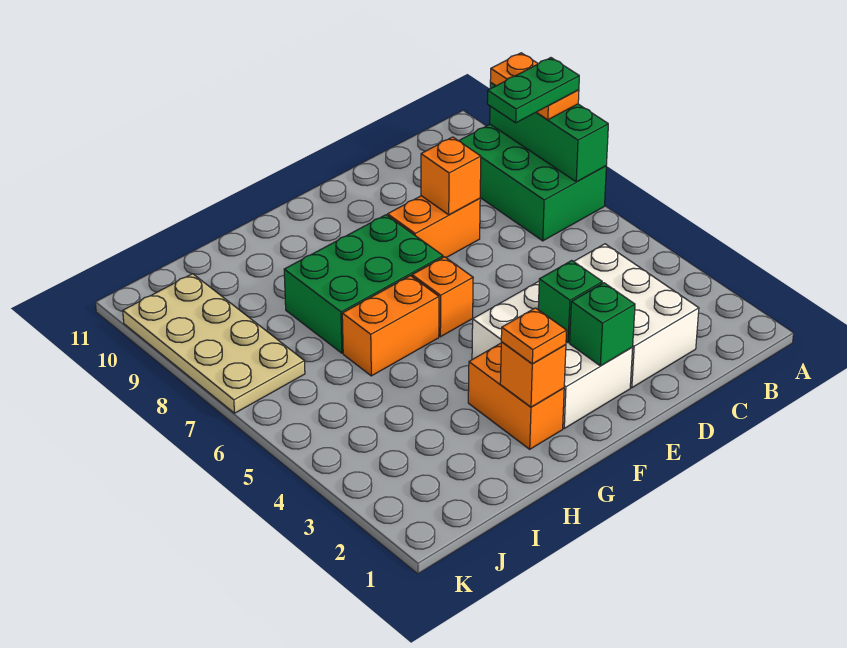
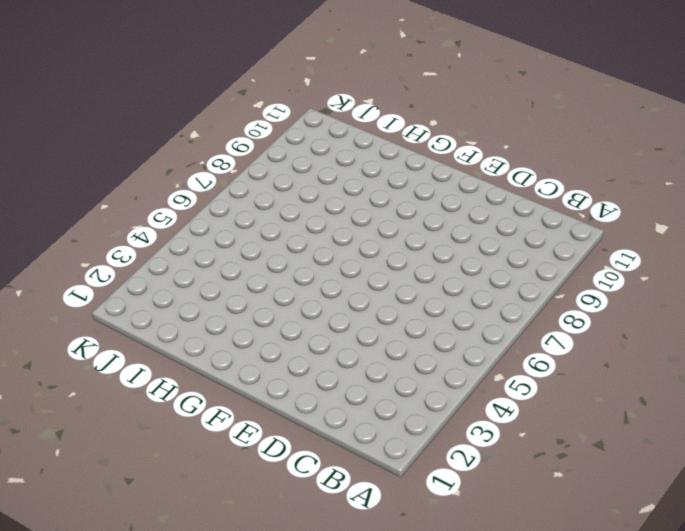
none -> green 2x3 brick [459,124,606,241]
none -> white 2x3 brick [574,244,699,388]
none -> orange 1x2 brick [388,196,480,258]

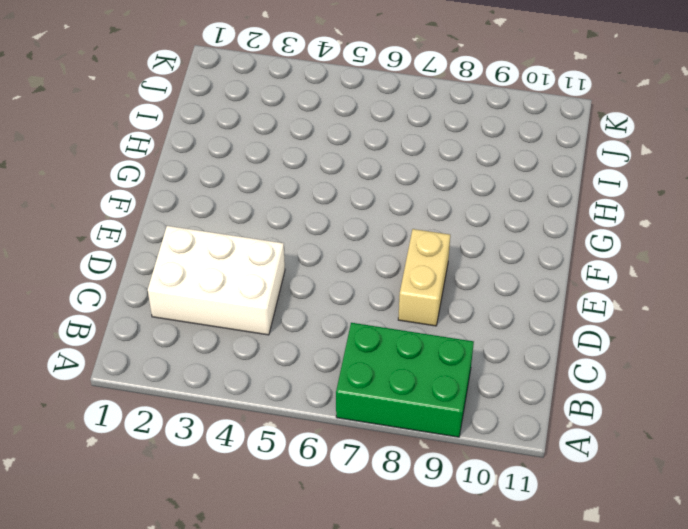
tan 1x2 brick [398,229,450,326] -> orange 1x2 brick [388,196,480,258]
none -> white 2x3 brick [472,281,633,428]
none -> orange 1x1 brick [412,257,473,337]
none -> green 2x3 brick [284,215,443,353]

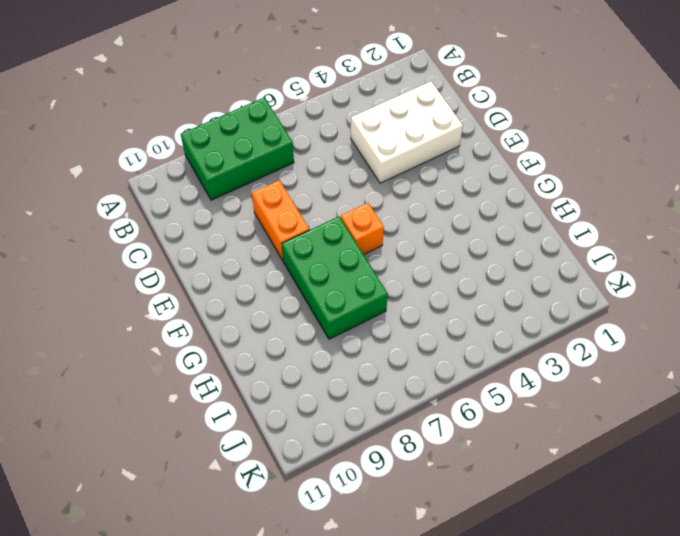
none -> white 2x3 brick [472,281,633,428]
none -> orange 1x2 brick [468,343,564,449]
none -> orange 1x2 brick [342,276,439,376]

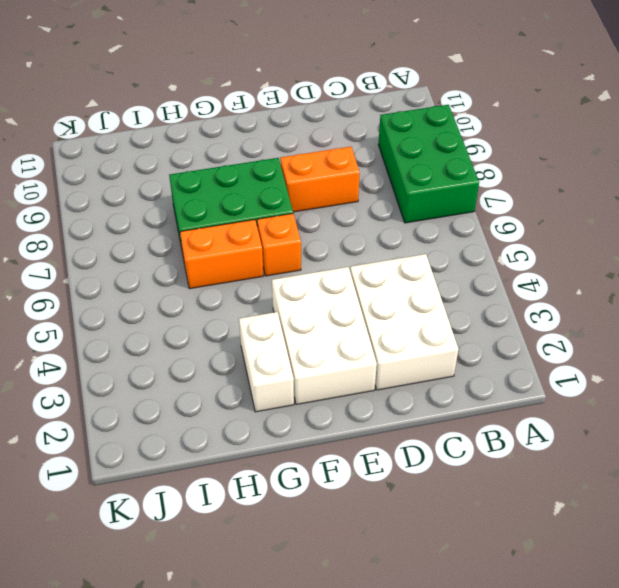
white 1x2 brick [239,312,294,412] -> orange 1x2 brick [468,343,564,449]
none -> tan 2x4 plate [123,274,305,413]
none -> green 1x3 brick [490,83,608,182]
none -> orange 1x1 brick [421,137,481,215]

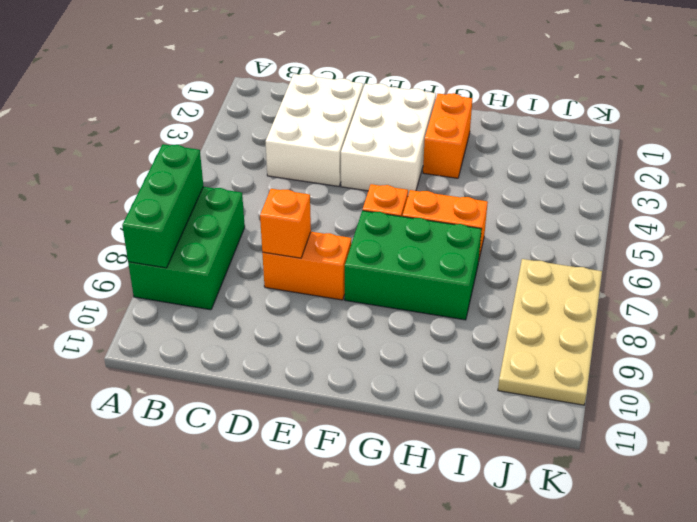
none -> green 1x1 brick [570,283,635,366]
none -> green 1x1 brick [538,261,602,343]
none -> orange 1x1 brick [500,342,566,407]

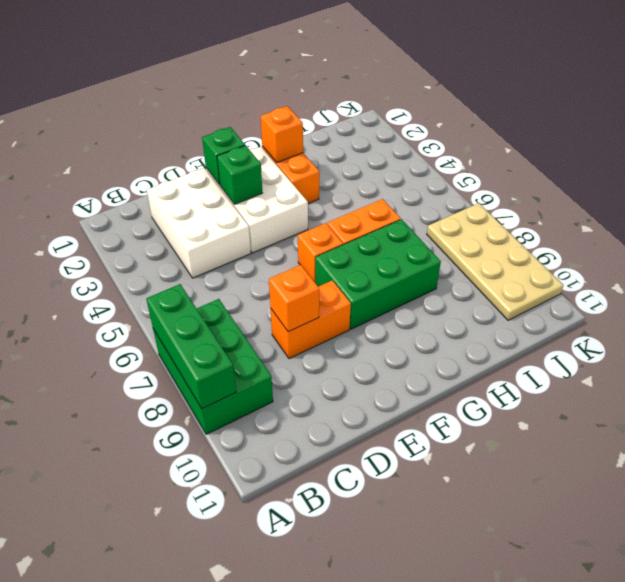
none -> orange 1x2 plate [490,53,579,120]
none -> orange 1x1 plate [501,308,567,364]
none -> green 1x2 plate [487,58,579,123]

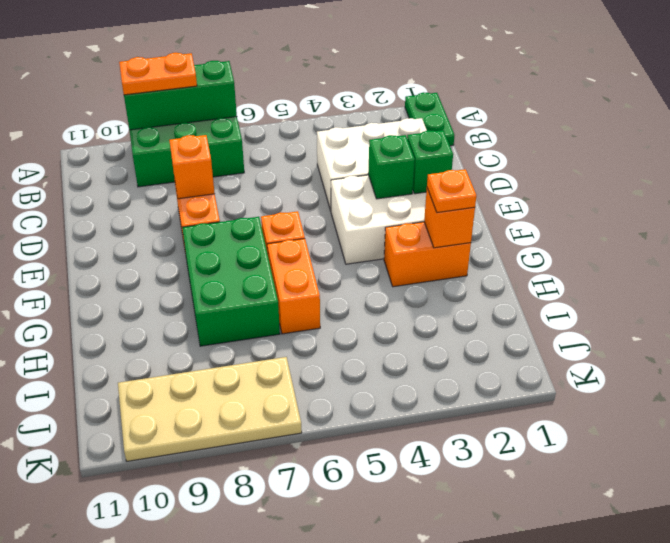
green 1x2 plate [405,92,454,146] -> green 1x2 plate moved to [487,58,579,123]

